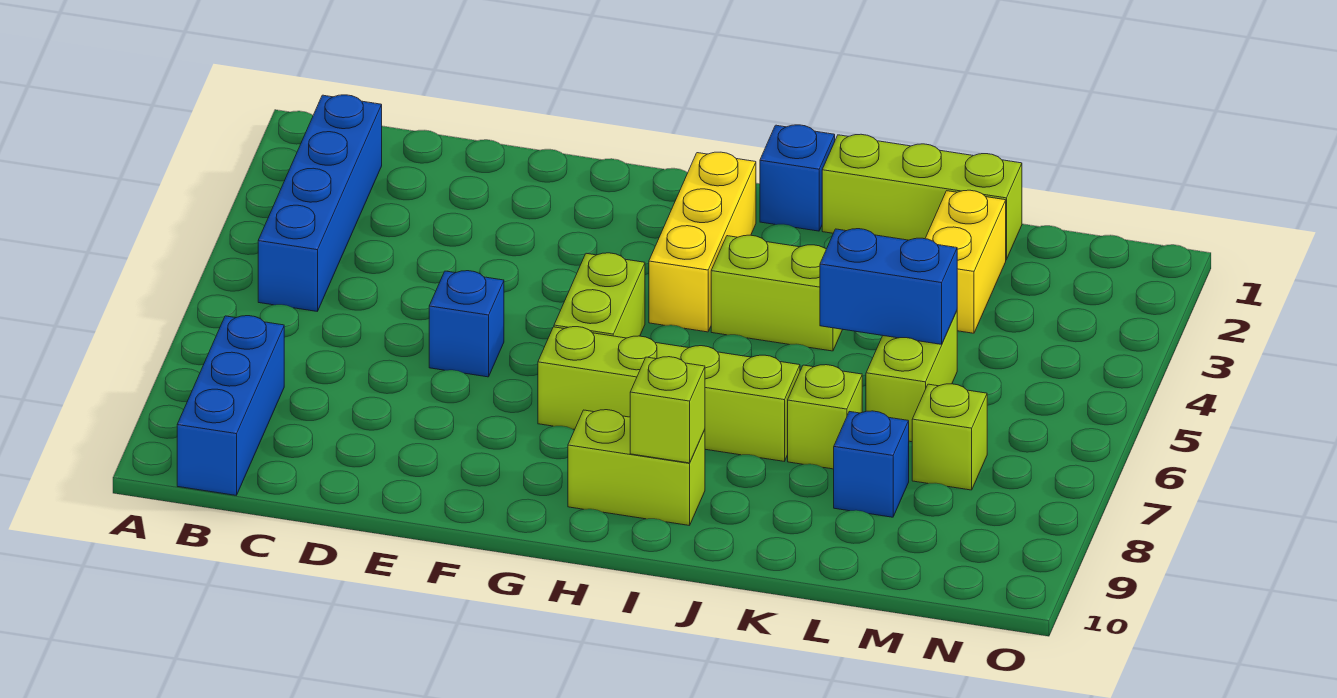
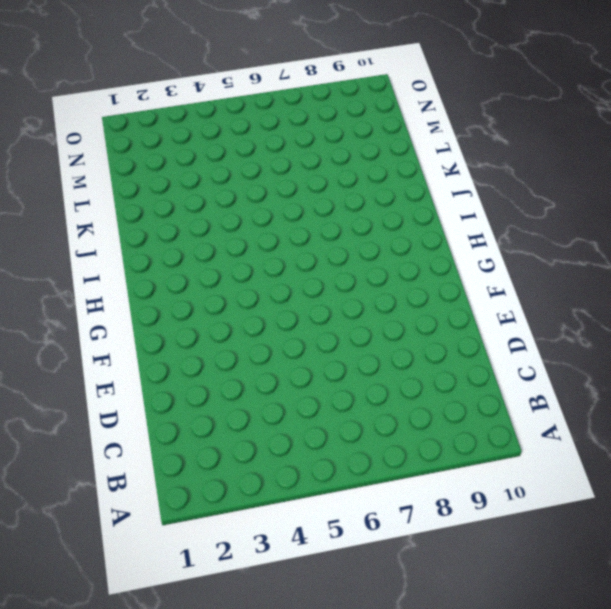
none -> blue 1x4 brick [258,95,382,311]
none -> blue 1x3 brick [177,316,284,495]
none -> blue 1x1 brick [429,271,504,377]

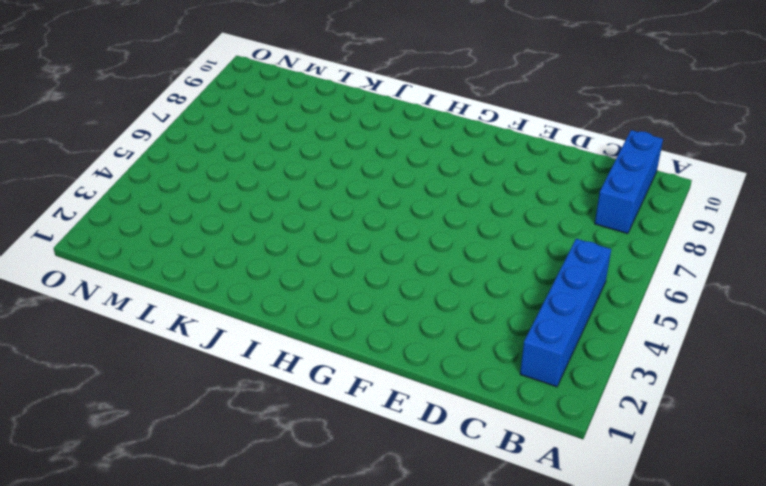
none -> blue 1x1 brick [429,271,504,377]
none -> lime 1x2 brick [554,253,645,338]
none -> lime 1x4 brick [538,327,800,461]

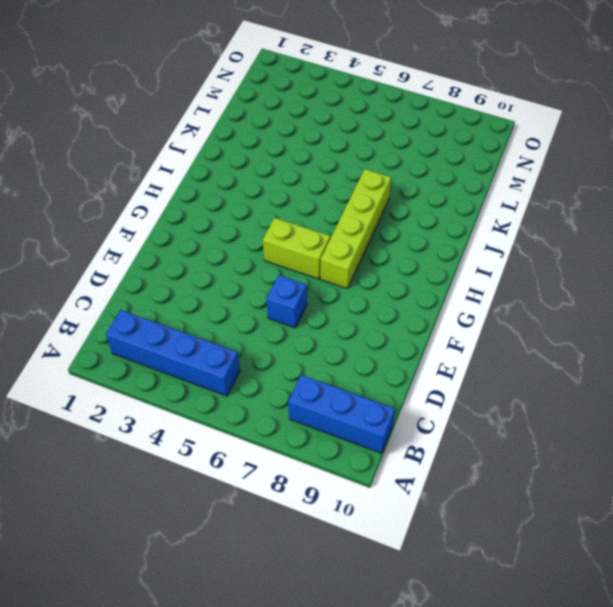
none -> yellow 1x3 brick [649,152,756,332]
none -> lime 1x2 brick [568,410,705,526]
none -> blue 1x1 brick [760,125,835,231]

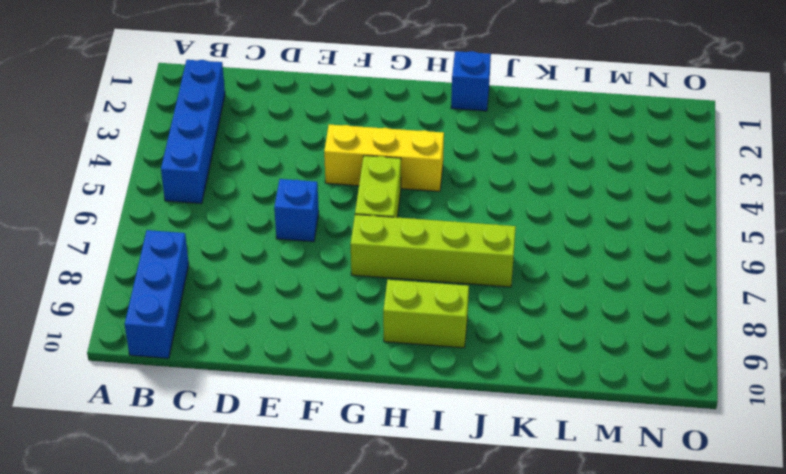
yellow 1x3 brick [324,125,444,191] -> yellow 1x3 brick turned to [649,152,756,332]
none -> lime 1x2 brick [711,235,843,351]
none -> lime 1x3 brick [822,134,1022,260]
none -> lime 1x1 brick [788,365,862,469]

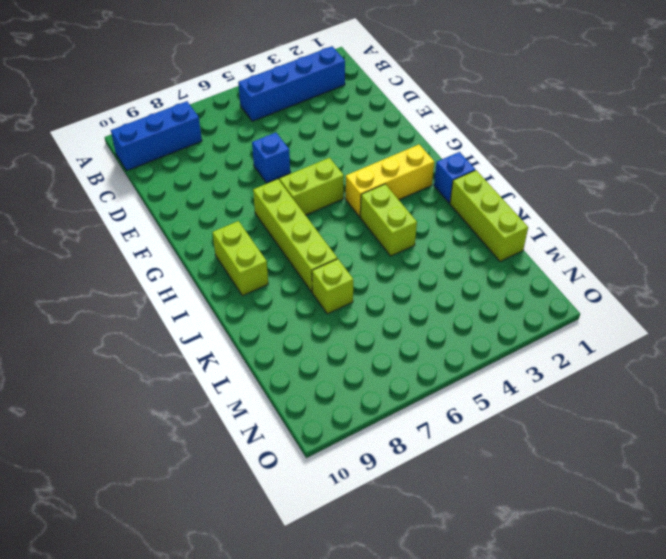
none -> yellow 1x2 brick [925,190,1006,333]
none -> lime 1x2 brick [866,311,957,442]
none -> blue 1x1 brick [834,411,909,517]

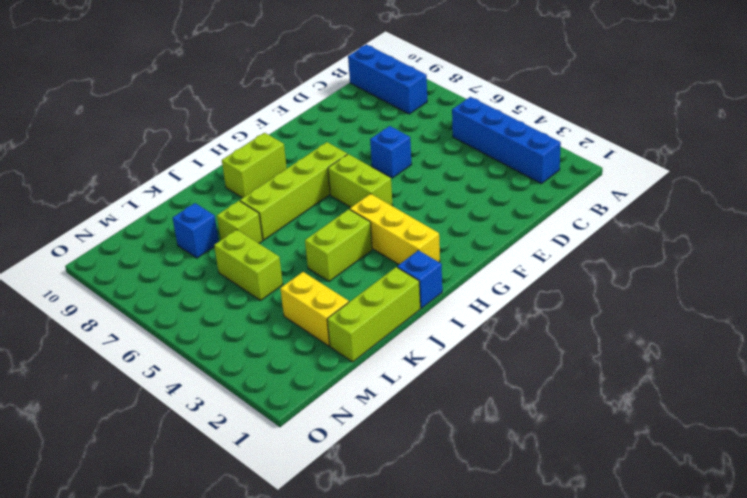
none -> lime 1x1 brick [912,384,987,490]
none -> lime 1x1 brick [630,357,705,463]
none -> blue 1x2 brick [820,229,957,344]

